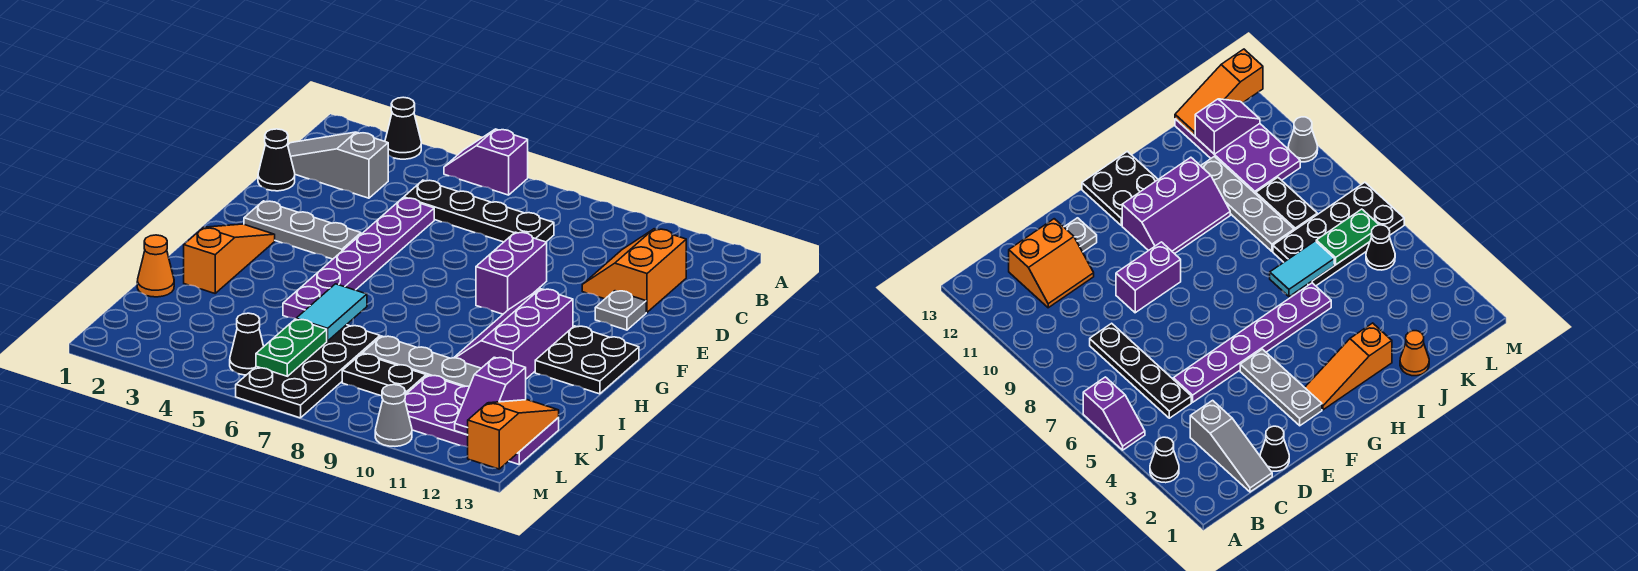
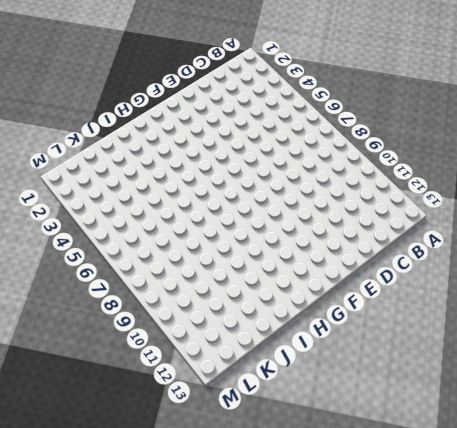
none -> black 1x1 cone [385,97,421,159]
none -> purple 1x2 slope [444,129,528,195]
none -> grey 1x3 slope [288,132,388,198]

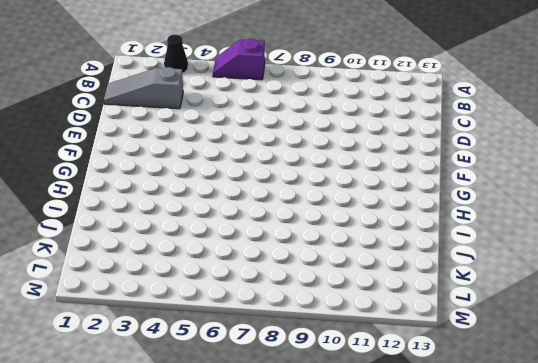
none -> black 1x4 plate [404,180,554,242]
none -> orange 2x2 slope [582,229,686,312]
none -> black 1x1 cone [258,129,295,191]

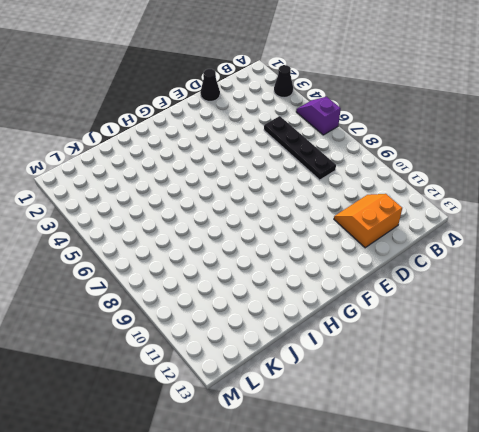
none -> grey 1x3 slope [288,132,388,198]
none -> purple 1x6 plate [283,198,434,319]
none -> purple 1x2 brick [476,232,547,314]

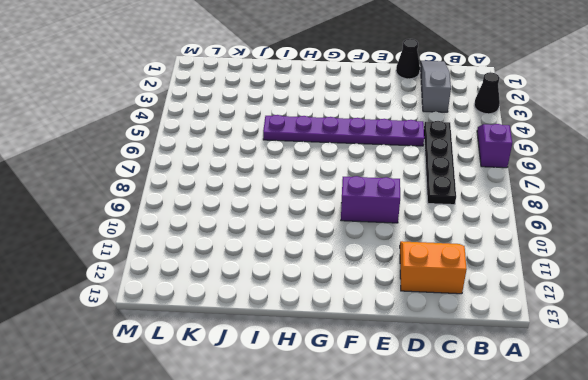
none -> grey 1x1 plate [595,291,646,330]
none -> grey 1x3 plate [244,201,361,259]
none -> orange 1x3 slope [184,224,275,293]

